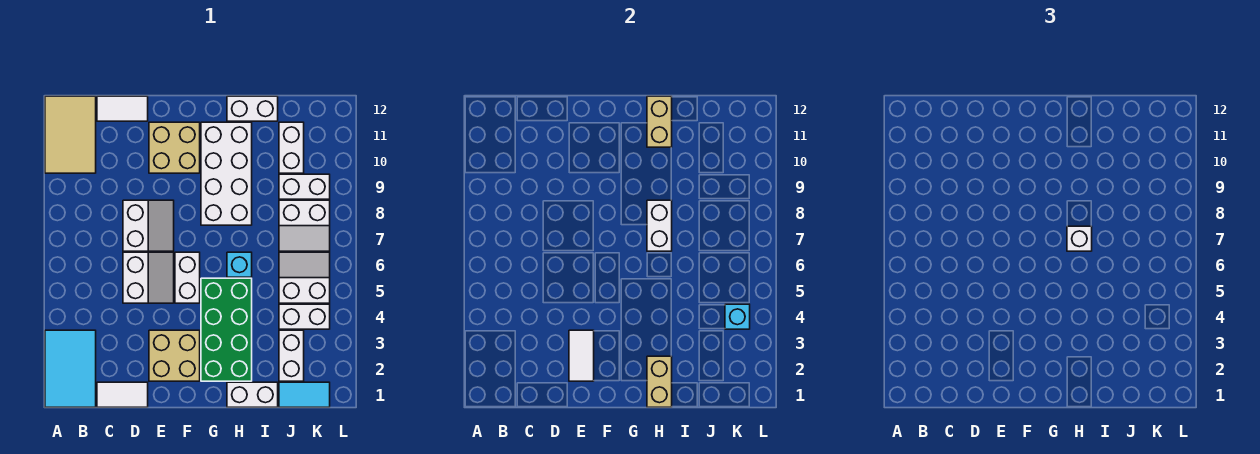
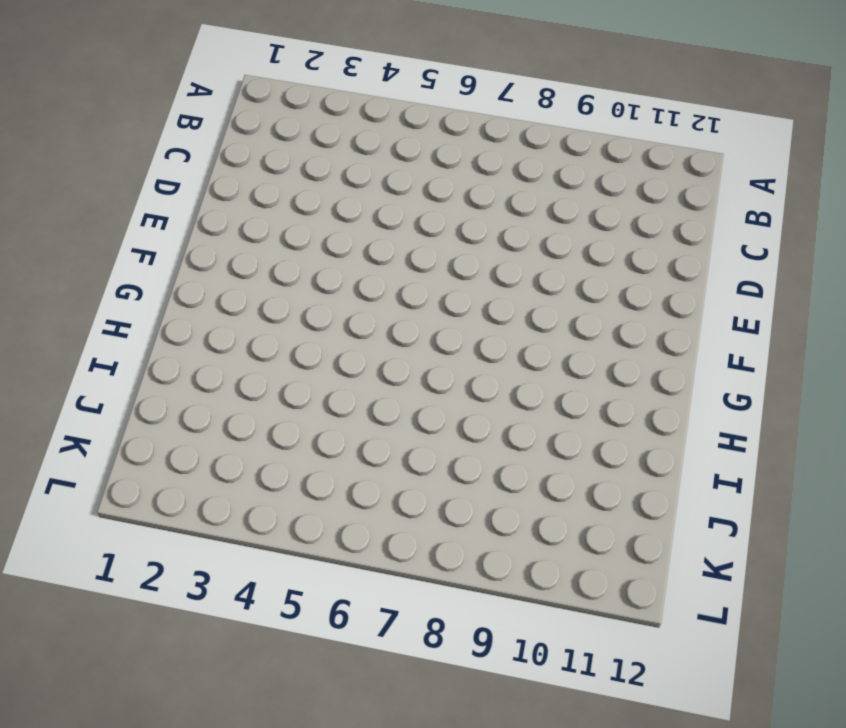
none -> cyan 2x3 tile [45,330,96,407]
none -> tan 2x3 tile [45,96,96,173]
none -> white 1x2 tile [97,382,148,407]

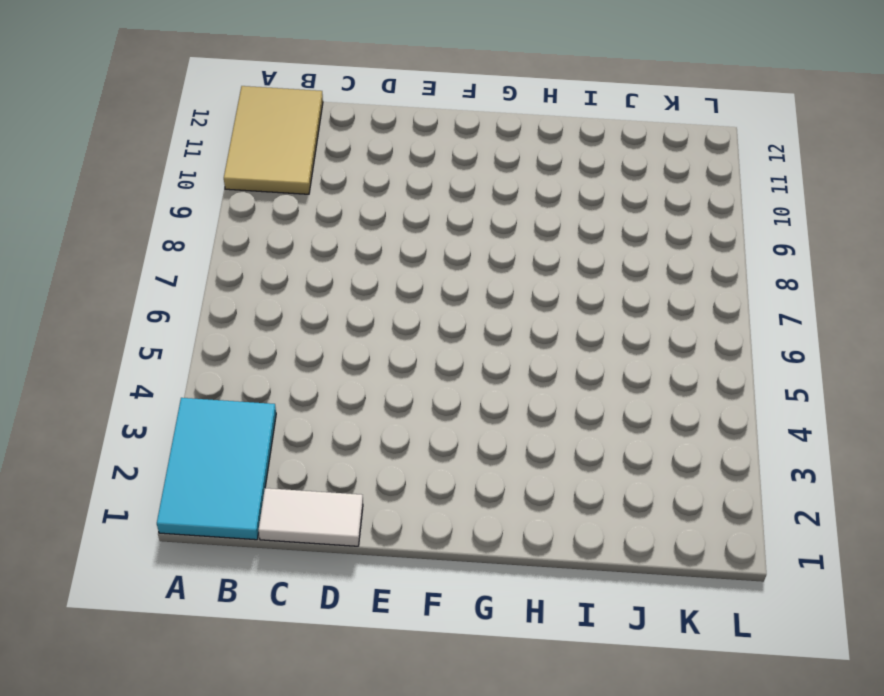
none -> white 1x2 tile [97,96,148,121]
none -> white 2x2 slope [123,252,174,303]
none -> white 2x2 slope [123,200,174,251]

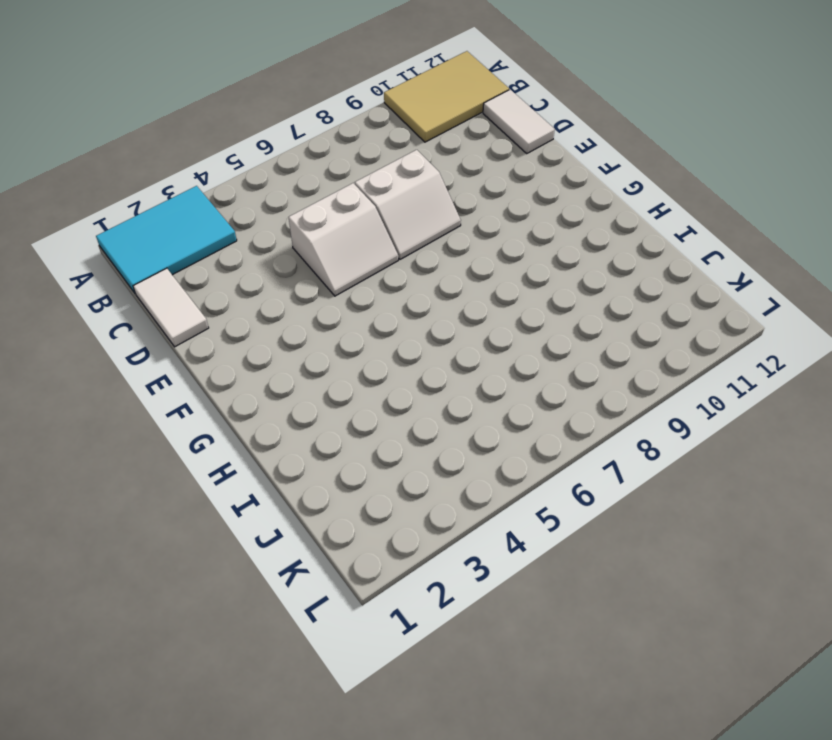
none -> tan 2x2 brick [149,330,200,381]
none -> tan 2x2 brick [149,122,200,173]
none -> white 1x2 brick [175,252,200,303]

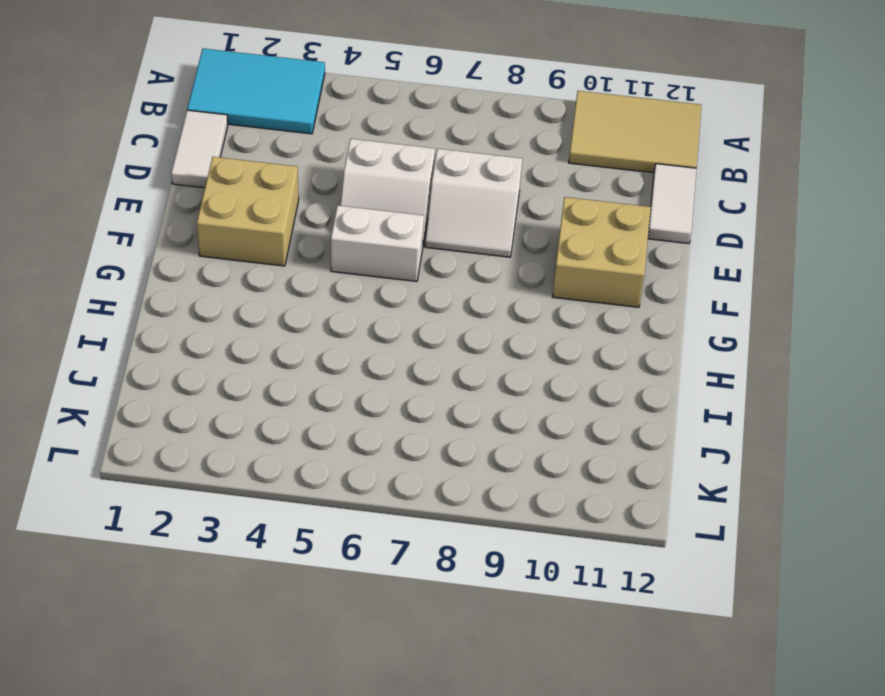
none -> green 2x4 brick [201,278,252,381]
none -> white 2x4 brick [201,122,252,225]
none -> white 1x2 brick [227,382,278,407]

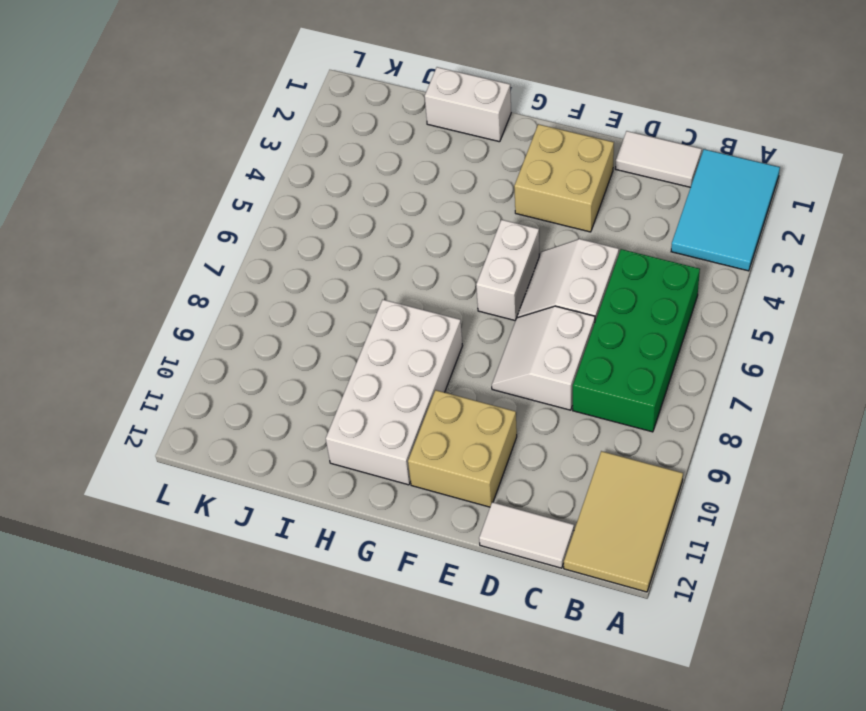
green 2x4 brick [573,249,700,432] -> green 2x4 brick moved to [201,278,252,381]
none -> cyan 1x1 brick [227,252,252,277]
none -> white 1x2 brick [227,96,278,121]
none -> cyan 1x2 tile [279,382,330,407]

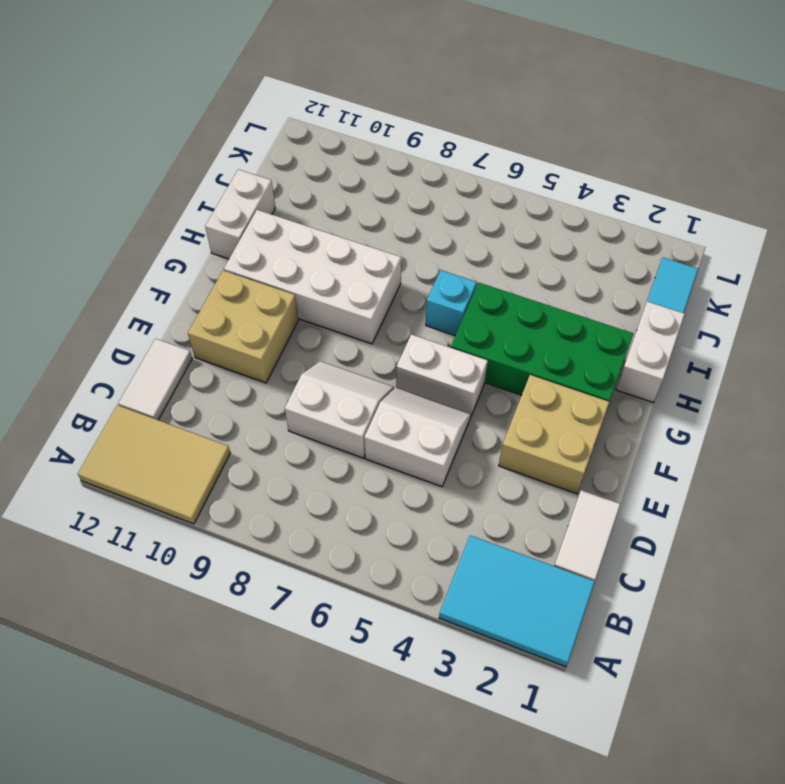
none -> white 1x2 brick [279,330,304,381]
none -> white 1x2 brick [279,304,330,329]
none -> white 2x2 slope [279,252,330,303]

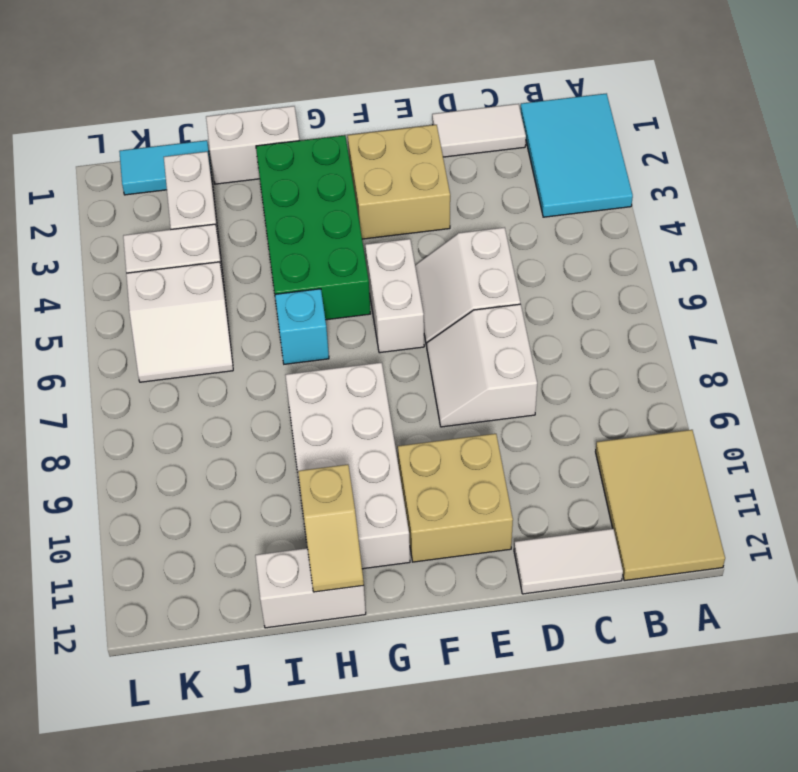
tan 1x2 slope [298,465,364,592] -> tan 1x2 brick [647,96,672,147]
none -> white 2x2 slope [279,200,330,251]
none -> white 1x2 brick [279,174,330,199]
none -> white 1x2 brick [279,122,304,173]

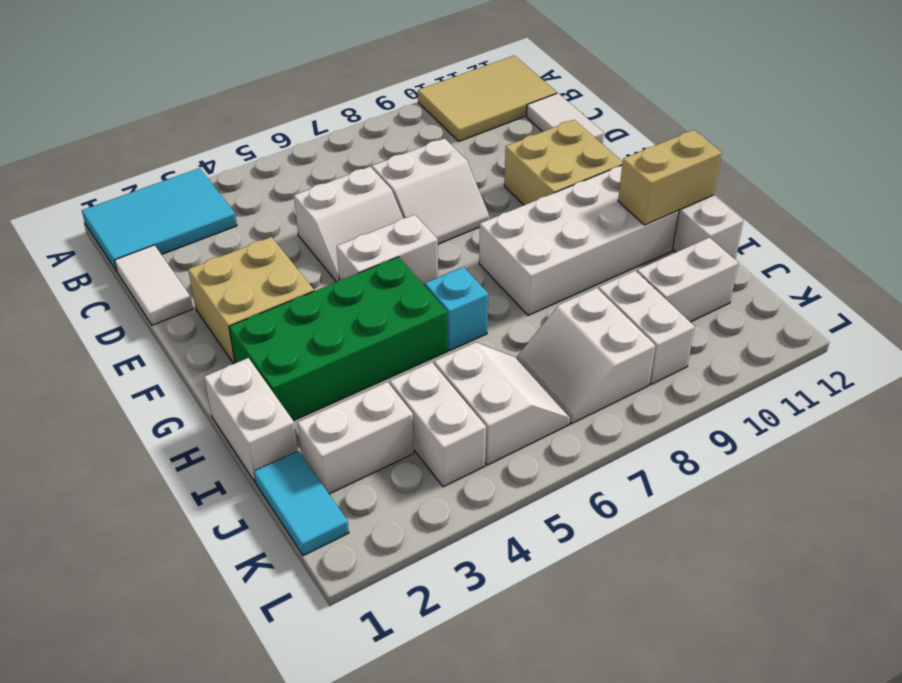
none -> white 1x2 tile [569,330,594,381]
none -> tan 1x2 brick [647,356,672,407]
none -> white 1x2 brick [647,200,672,251]

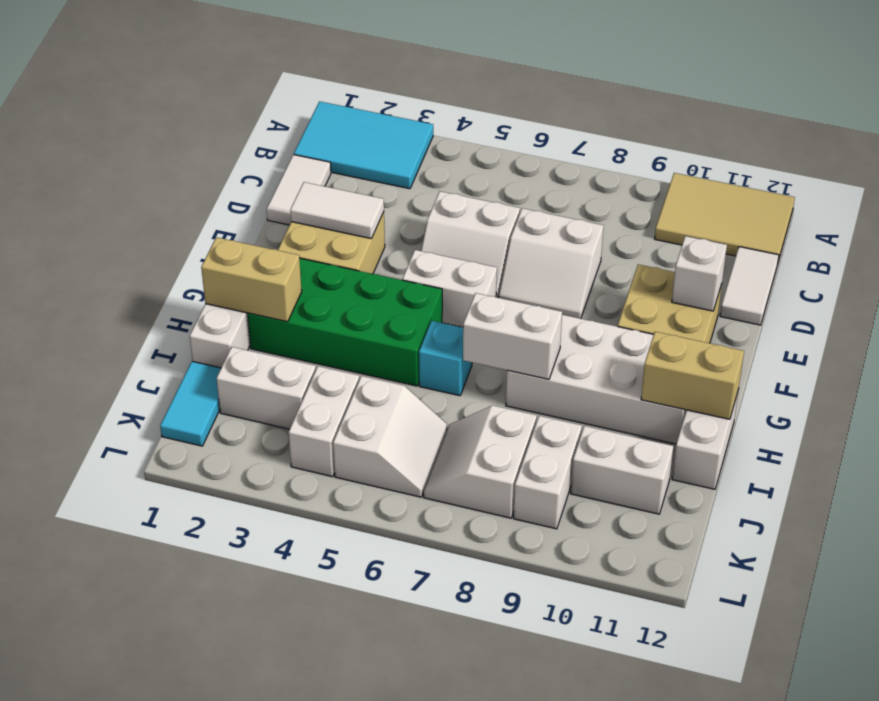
white 1x1 brick [672,236,727,311] -> white 1x1 brick moved to [1067,226,1092,251]
none -> cyan 1x1 brick [725,304,750,329]

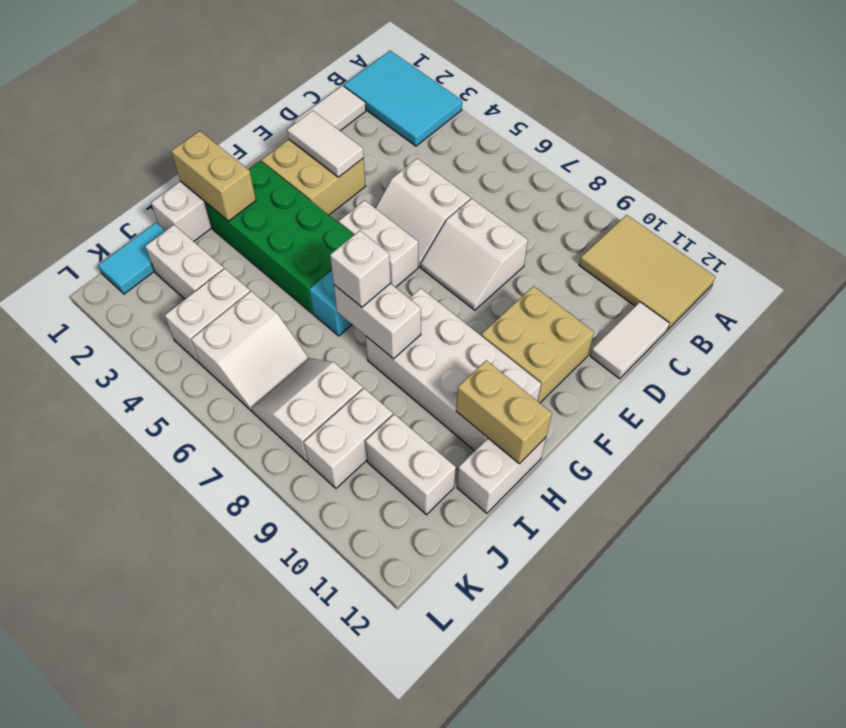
none -> cyan 1x1 brick [725,304,750,329]

